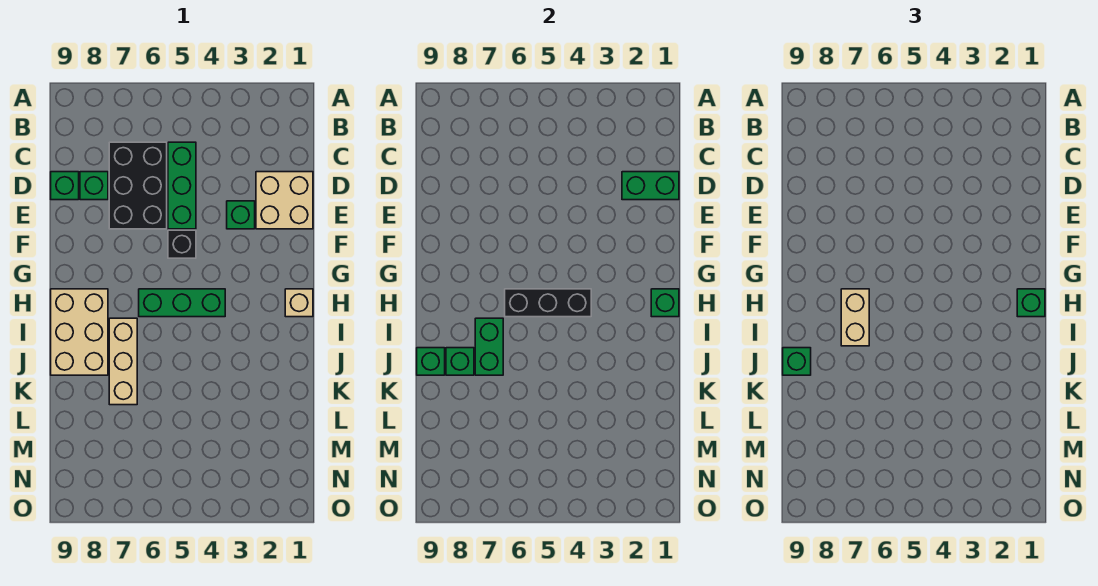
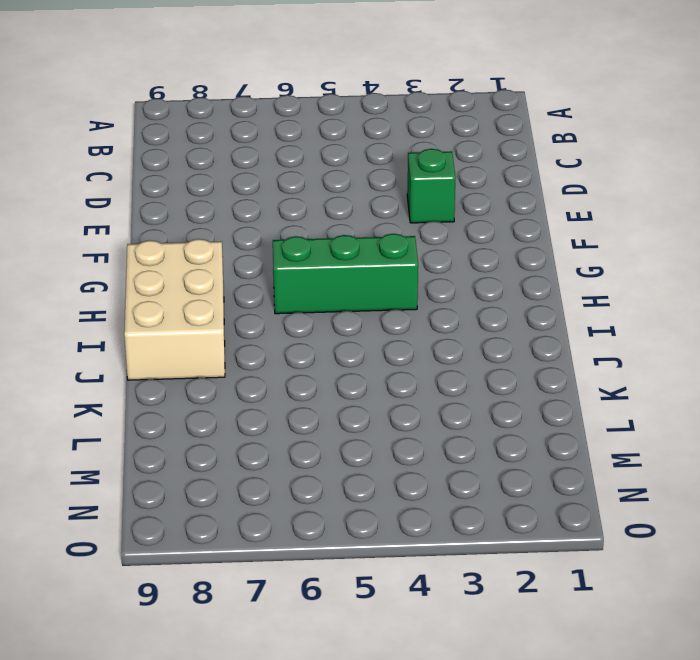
none -> green 1x3 brick [168,142,196,229]
none -> black 2x3 brick [109,142,167,229]
none -> tan 2x2 brick [256,172,313,229]

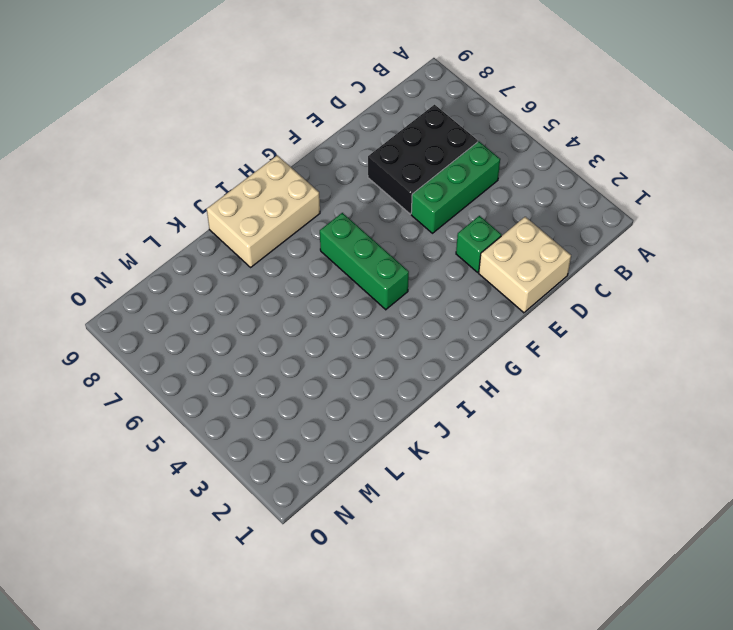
none -> green 1x1 brick [80,172,108,200]
none -> green 1x1 brick [51,172,79,200]
none -> black 1x1 brick [168,230,196,258]

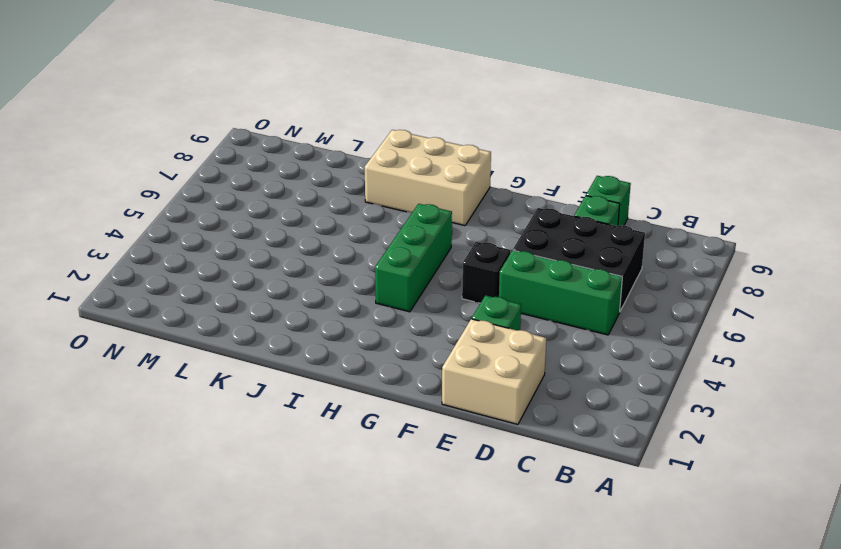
none -> tan 1x1 brick [285,289,313,317]
none -> tan 1x3 brick [109,318,137,405]
none -> green 1x2 brick [622,172,679,200]

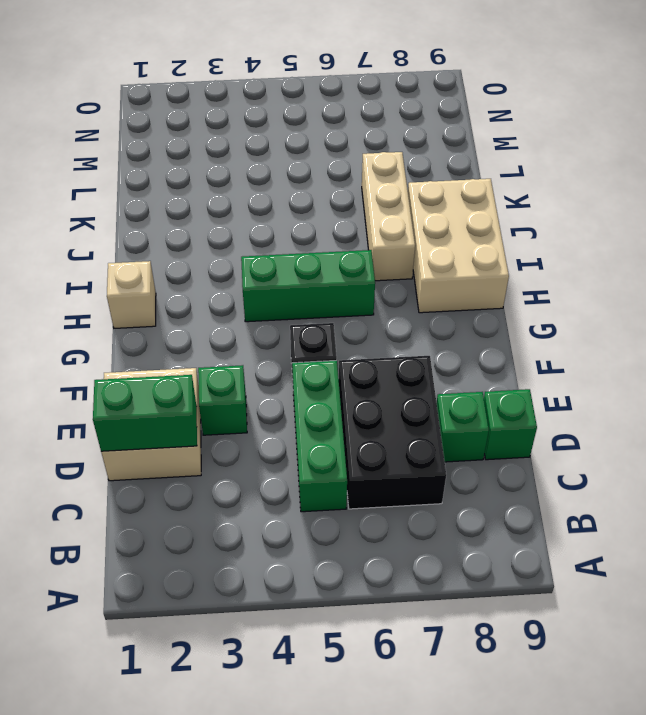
none -> green 1x1 brick [651,289,679,317]
none -> black 1x3 brick [505,289,591,317]
none -> green 1x2 brick [475,318,503,375]

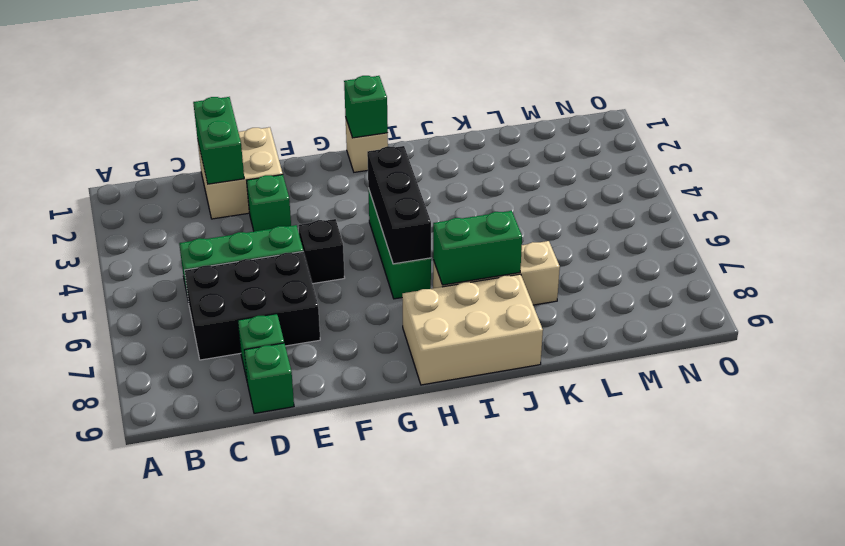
none -> green 1x1 brick [446,348,474,375]
none -> green 1x1 brick [417,348,445,375]
none -> green 1x1 brick [1017,289,1045,317]

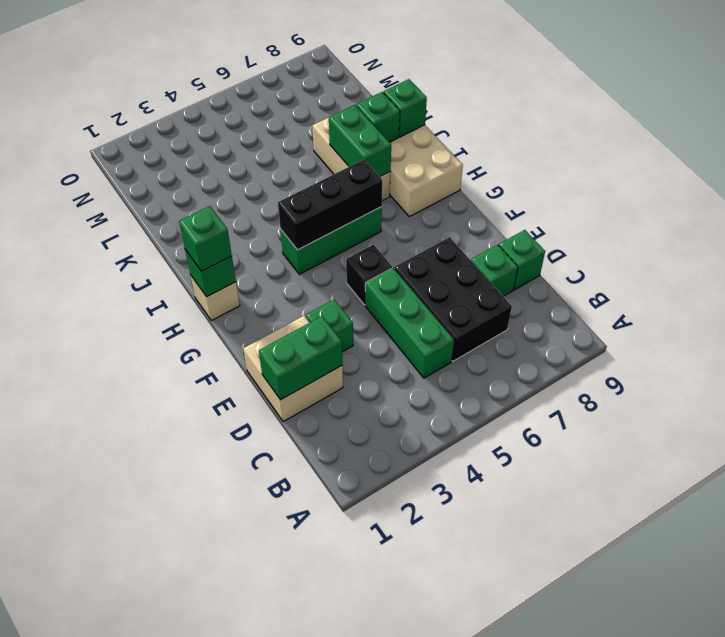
none -> tan 1x2 brick [841,289,869,346]
none -> green 1x1 brick [783,348,811,375]

